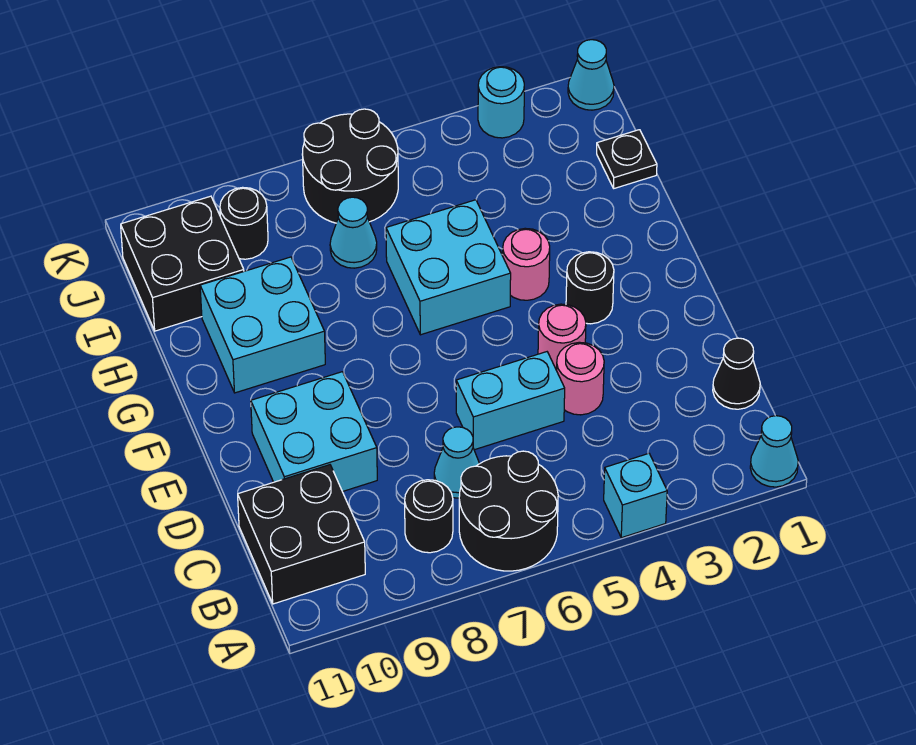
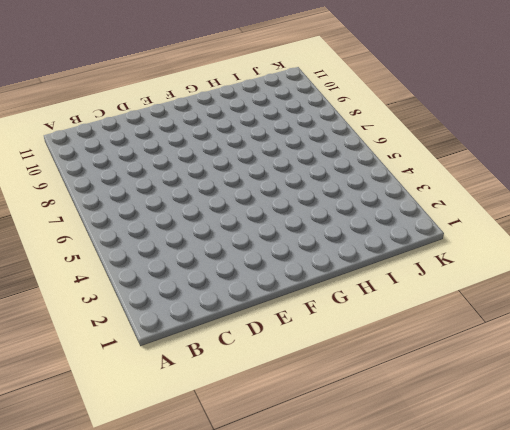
none -> cyan 1x1 cone [750,416,798,487]
none -> cyan 1x1 brick [604,453,667,538]
none -> black 2x2 round brick [459,451,558,571]

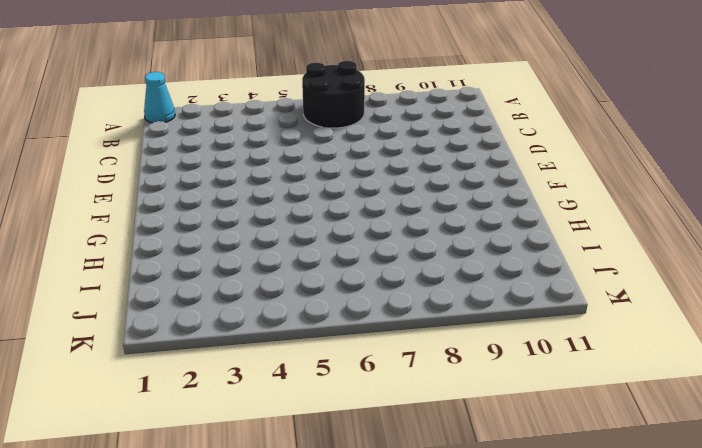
none -> cyan 1x1 brick [604,453,667,538]
none -> black 1x1 round brick [405,480,453,553]
none -> black 2x2 brick [238,465,365,604]

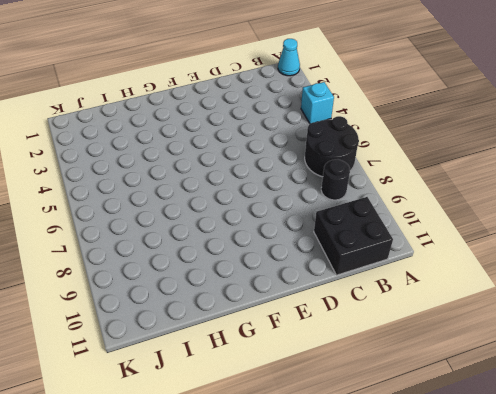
none -> black 1x1 cone [713,338,760,409]
none -> cyan 1x1 cone [434,427,479,498]
none -> pink 1x1 round brick [557,342,604,415]

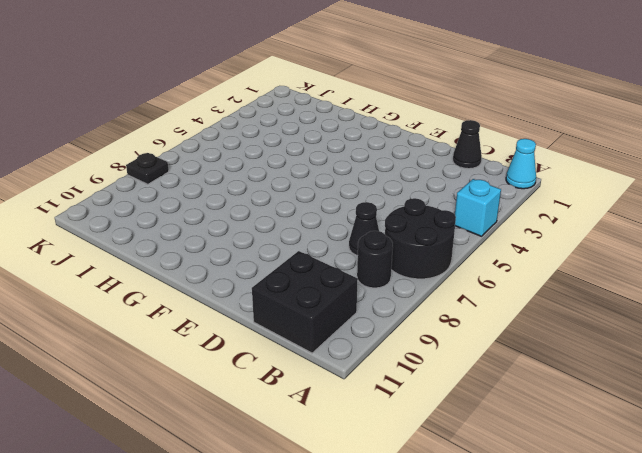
black 1x1 cone [349,202,379,256] -> cyan 1x1 cone [434,427,479,498]
black 1x1 plate [126,153,169,184] -> black 1x1 plate moved to [597,130,657,188]
none -> pink 1x1 round brick [557,342,604,415]
none -> cyan 1x2 brick [456,352,565,450]
none -> cyan 2x2 brick [251,372,377,492]

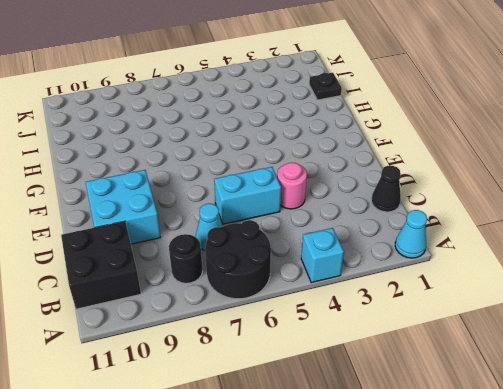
none -> pink 1x1 round brick [538,304,586,370]
none -> black 1x1 round brick [566,252,614,324]
none -> pink 1x1 round brick [503,228,550,300]

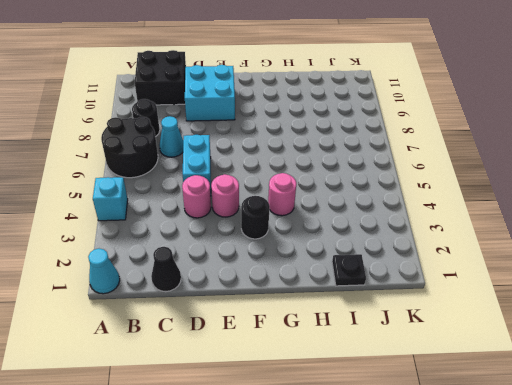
none -> cyan 2x2 brick [386,200,511,335]
none -> cyan 2x2 brick [200,257,325,393]
none -> cyan 1x1 cone [330,197,377,268]

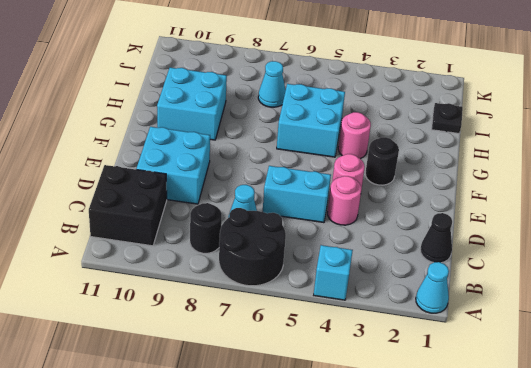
none -> black 2x2 brick [121,196,244,331]
none -> black 2x2 round brick [302,109,398,223]
none -> black 1x1 round brick [220,187,268,259]

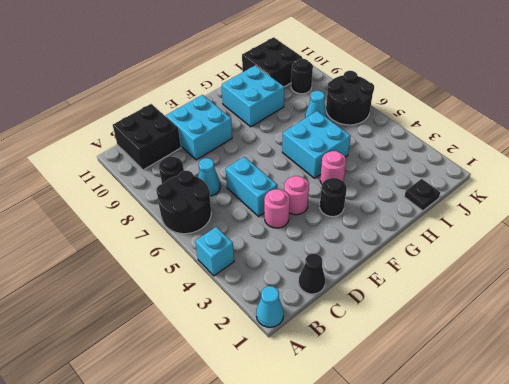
none -> cyan 1x1 cone [568,40,614,110]
none -> cyan 1x1 round brick [478,67,524,138]

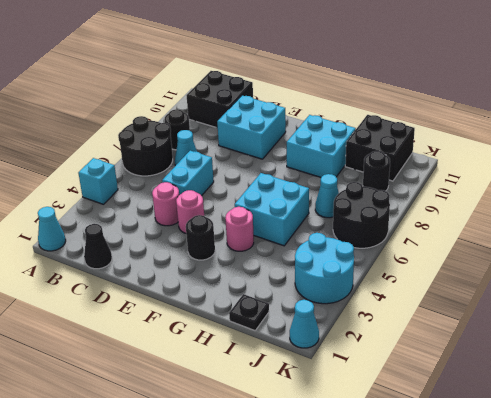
cyan 2x2 round brick [295,233,354,304] -> cyan 1x1 round brick [478,67,524,138]

